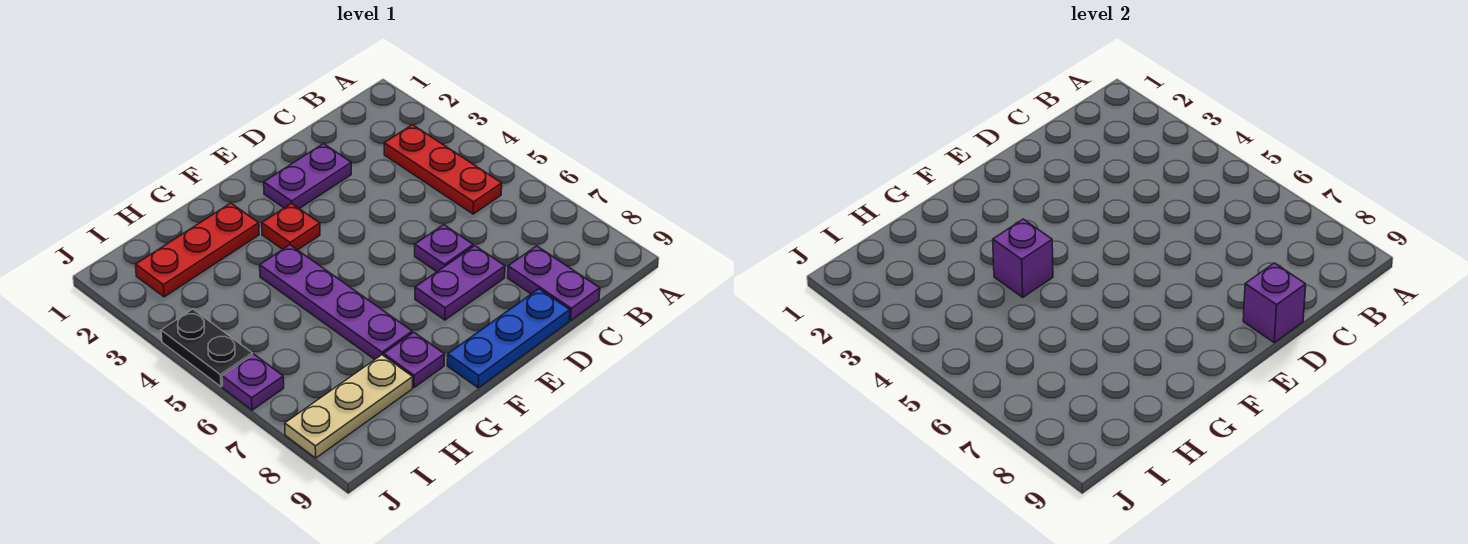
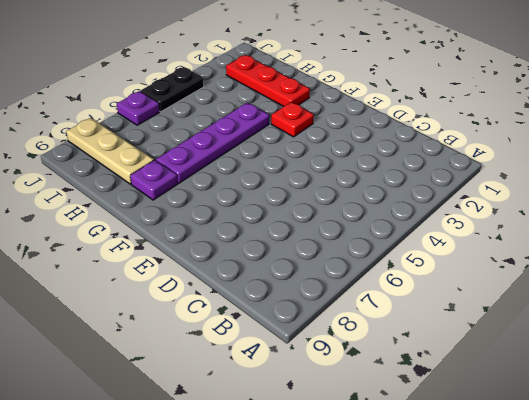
none -> red 1x3 plate [384,125,502,214]
none -> purple 1x2 plate [508,246,600,321]
none -> purple 1x2 plate [264,144,351,209]

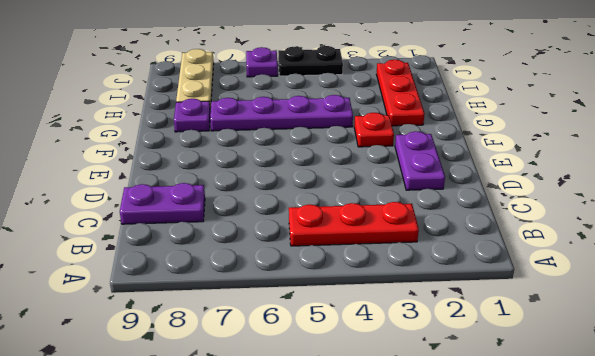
none -> purple 1x1 plate [415,225,473,272]
none -> purple 1x2 plate [415,246,505,320]
none -> blue 1x3 plate [447,289,570,388]

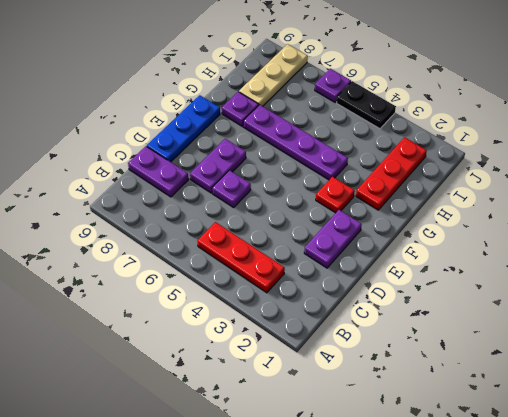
none -> purple 1x1 brick [1243,263,1306,343]
none -> purple 1x1 brick [993,219,1053,297]

